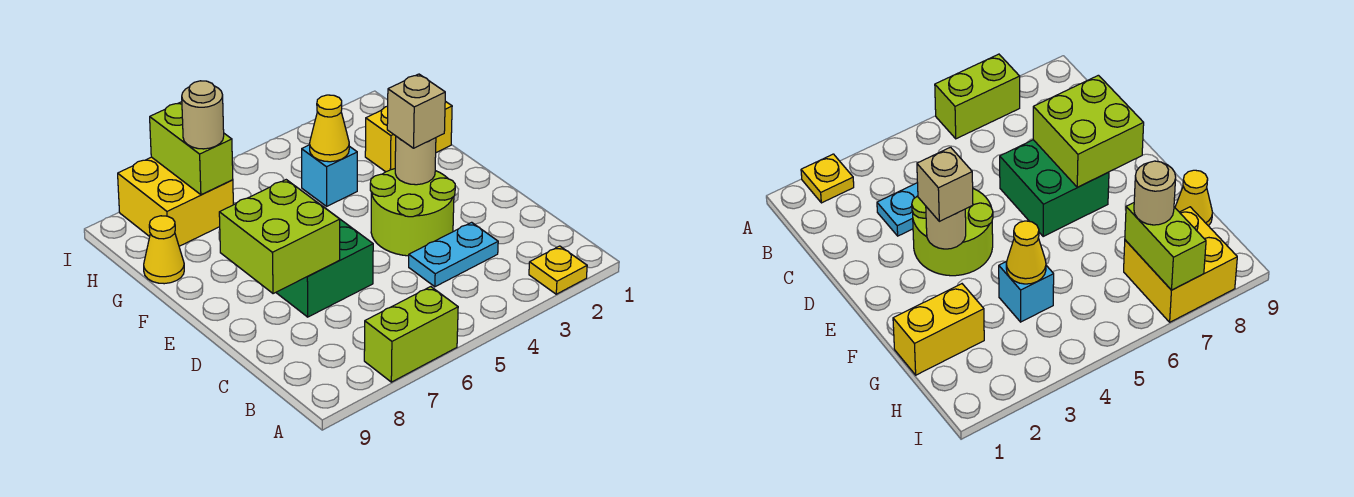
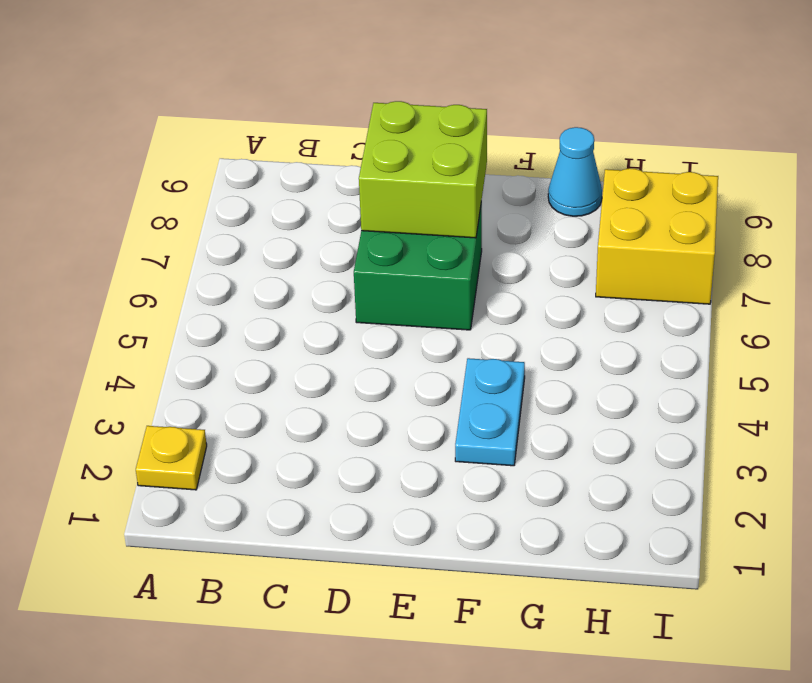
cyan 1x2 plate [455,358,525,466] -> cyan 1x2 plate moved to [409,222,498,287]
cyan 1x1 cone [548,127,602,216] -> yellow 1x1 cone [144,216,184,284]
none -> lime 1x2 brick [364,287,458,382]
none -> lime 2x2 round brick [370,169,455,256]
none -> yellow 1x2 brick [365,101,452,172]

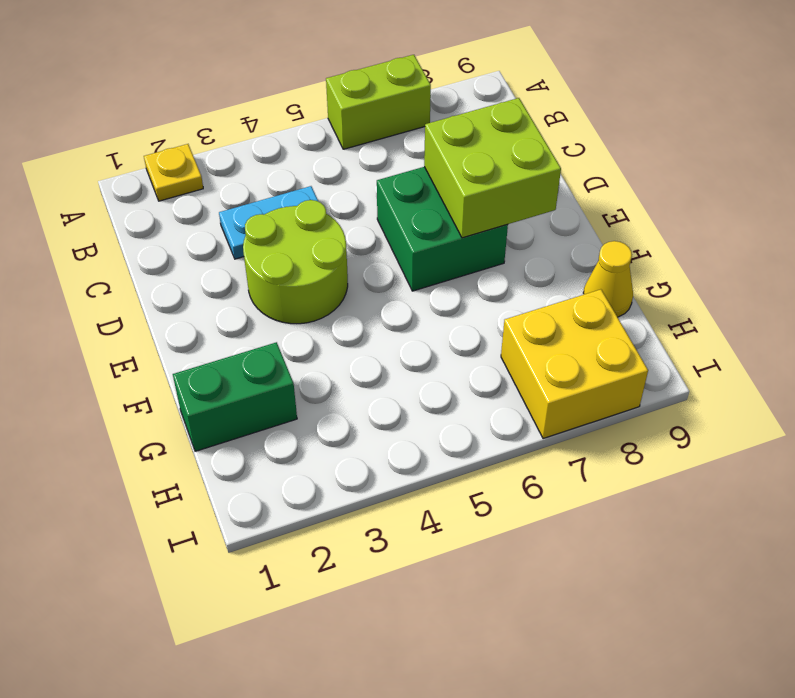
green 1x2 brick [173,342,297,451] -> yellow 1x2 brick [365,101,452,172]
none -> cyan 1x1 brick [302,145,357,206]
none -> tan 1x1 round brick [395,136,436,185]
none -> yellow 1x1 cone [310,95,349,162]

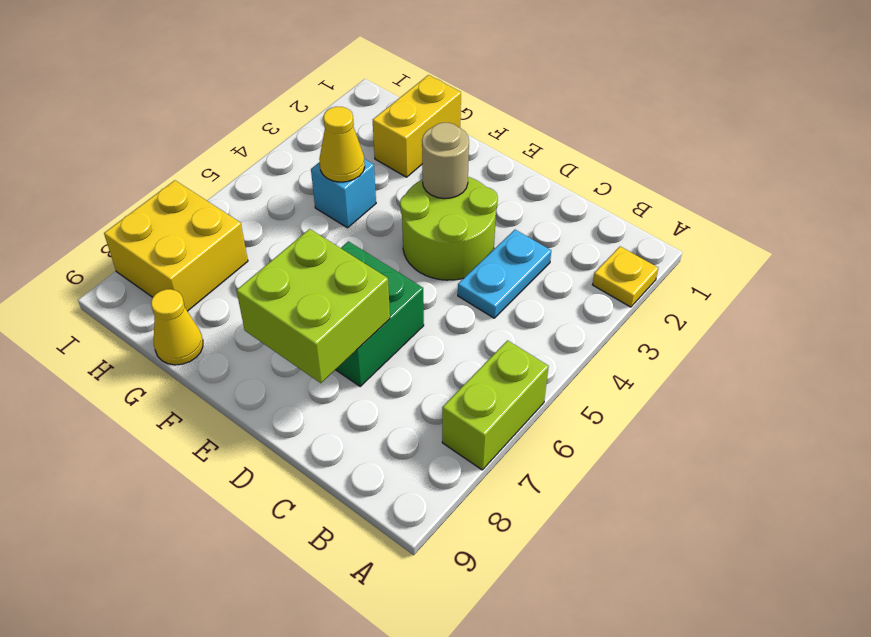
none -> lime 1x2 brick [150,102,233,195]
none -> tan 1x1 brick [387,74,445,148]
none -> tan 1x1 round brick [182,81,224,149]

